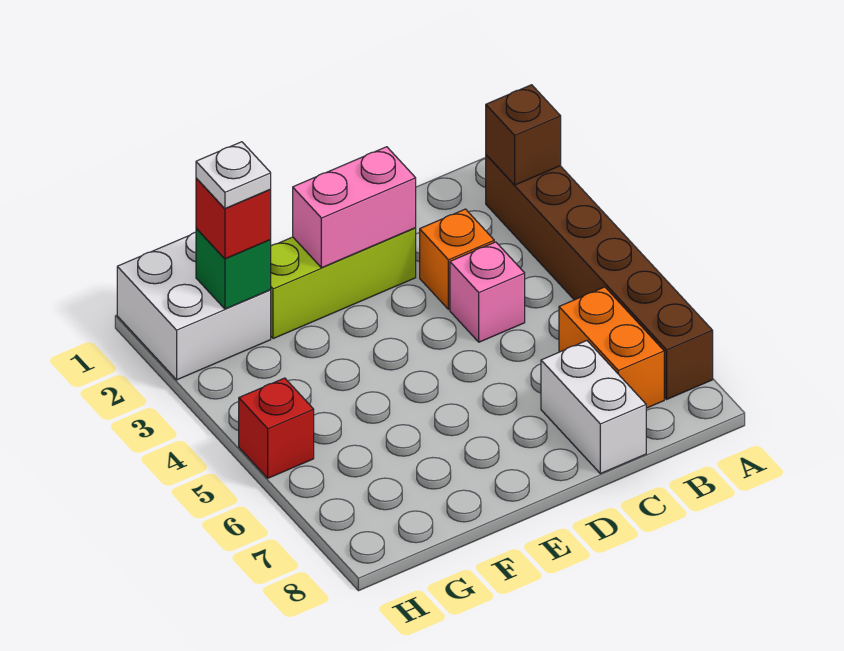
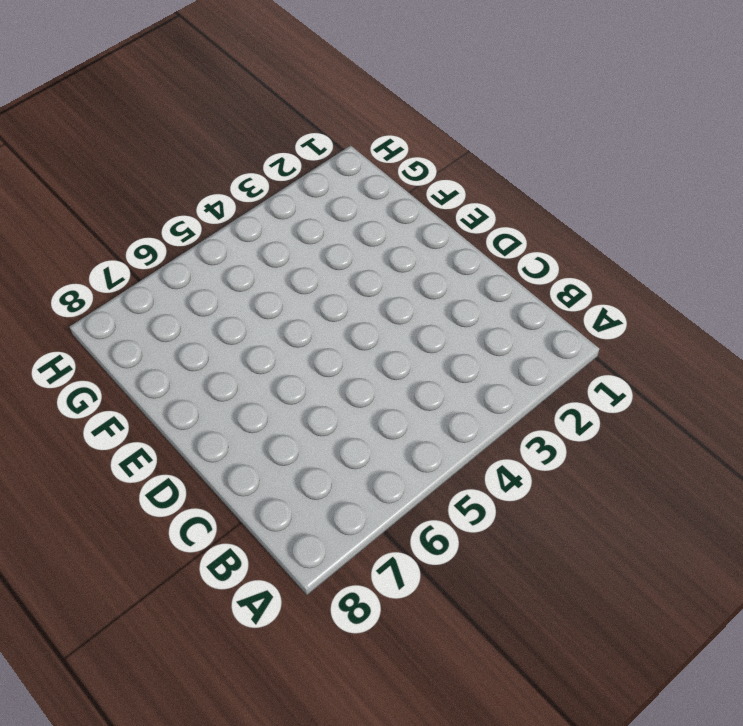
none -> brown 1x6 brick [486,155,713,399]
none -> orange 1x2 brick [559,287,664,408]
none -> orange 1x1 brick [420,209,494,309]

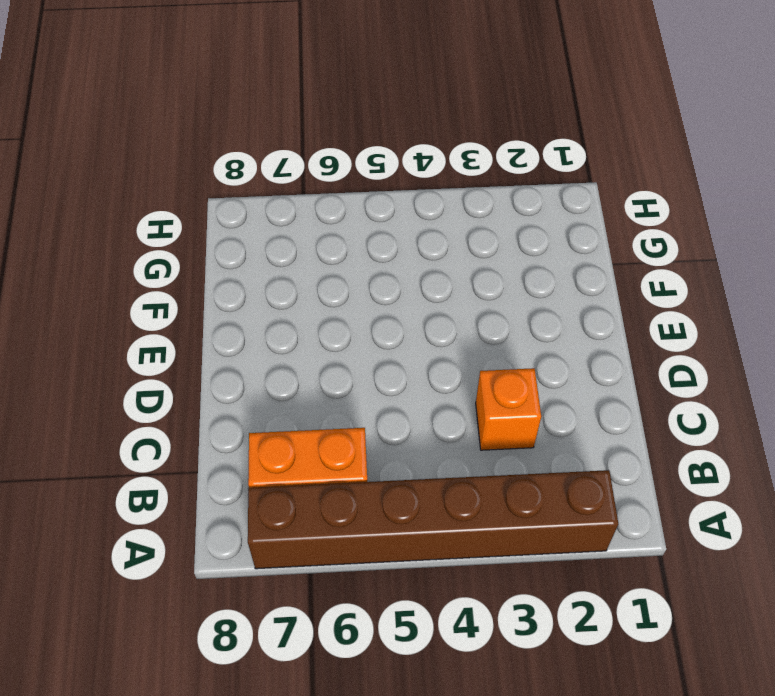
none -> pink 1x1 brick [450,242,525,342]
none -> white 1x2 brick [541,341,646,474]
none -> lime 1x3 brick [271,228,416,339]

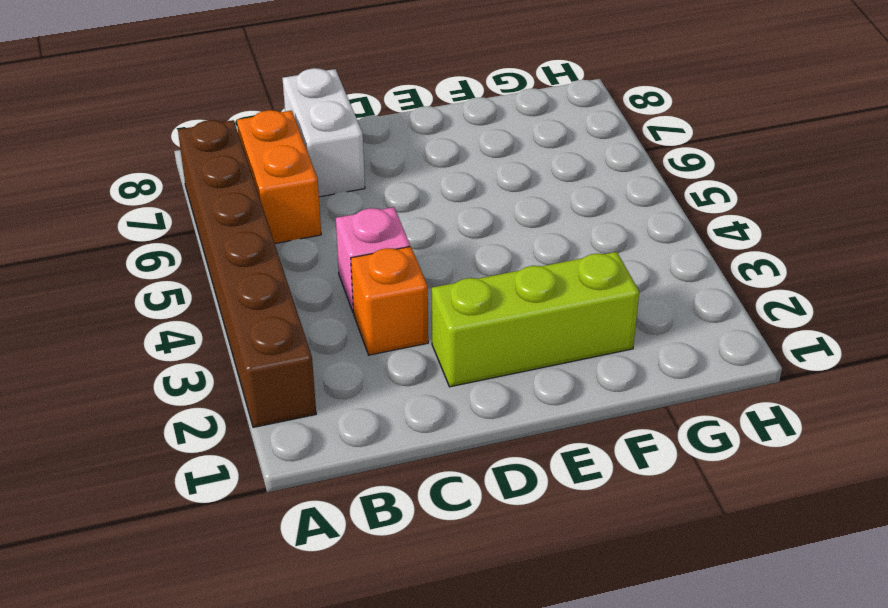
none -> white 2x2 brick [117,232,271,380]
none -> red 1x1 brick [239,378,314,478]
none -> brown 1x1 brick [486,85,561,185]

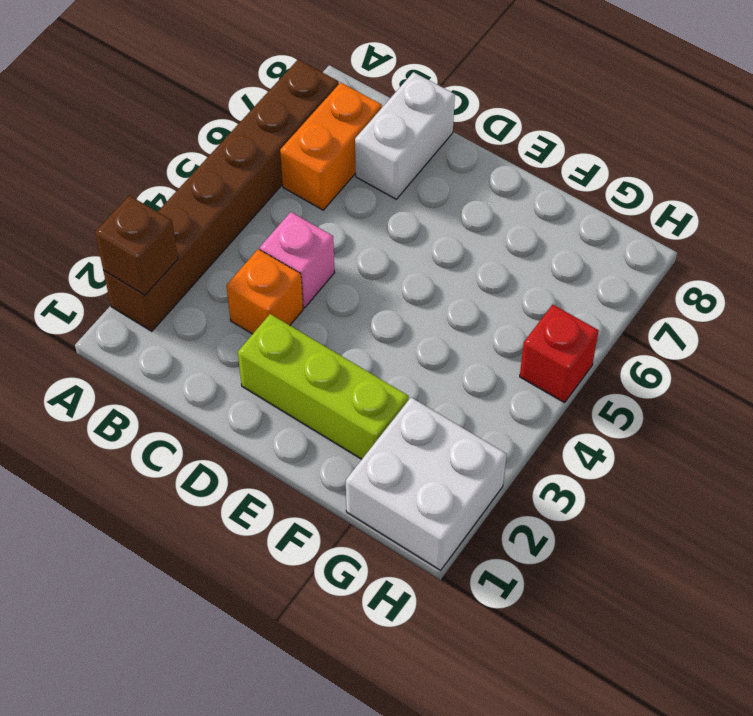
none -> pink 1x2 brick [293,147,416,268]
none -> green 1x1 brick [196,228,271,309]
none -> red 1x1 brick [196,178,271,259]

